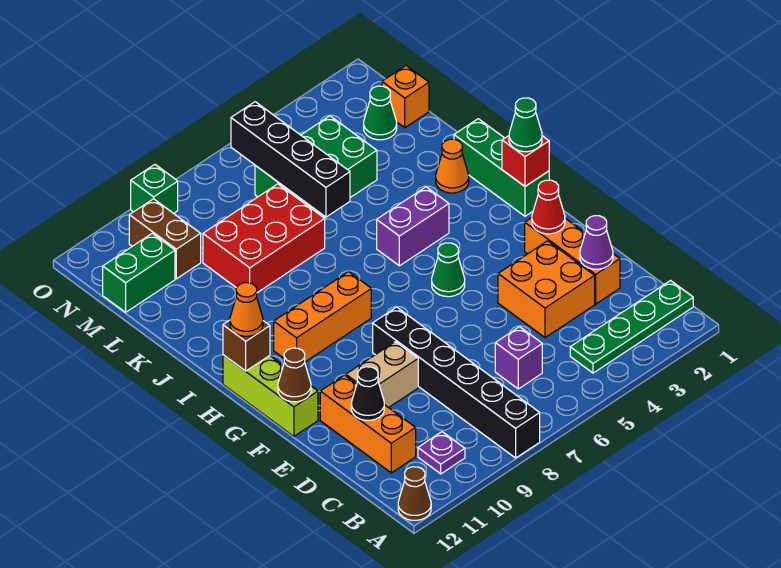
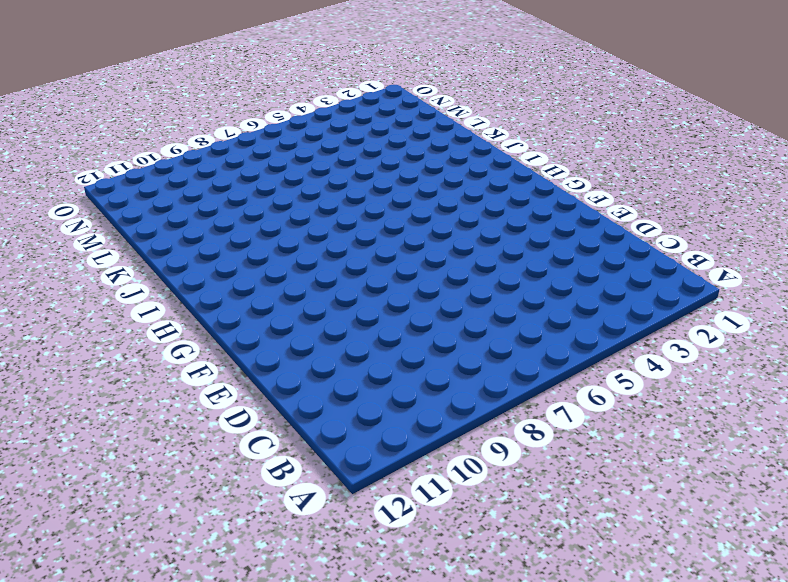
none -> black 1x6 brick [373,307,540,458]
none -> brown 1x1 cone [398,467,431,520]
none -> green 1x4 plate [570,281,693,373]
none -> purple 1x1 plate [418,432,465,474]

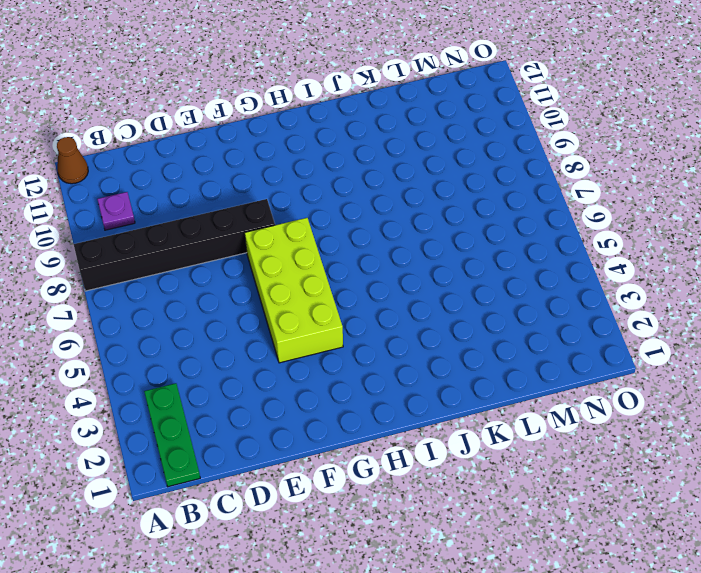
green 1x3 plate [144,383,200,487] -> green 1x4 plate [570,281,693,373]
lime 2x4 brick [245,218,343,363] -> green 1x1 cone [432,243,465,297]
none -> purple 1x1 brick [495,327,542,389]
none -> orange 1x3 brick [320,375,416,473]
none -> orange 1x3 brick [525,218,620,304]
none -> orange 2x2 brick [498,241,595,338]

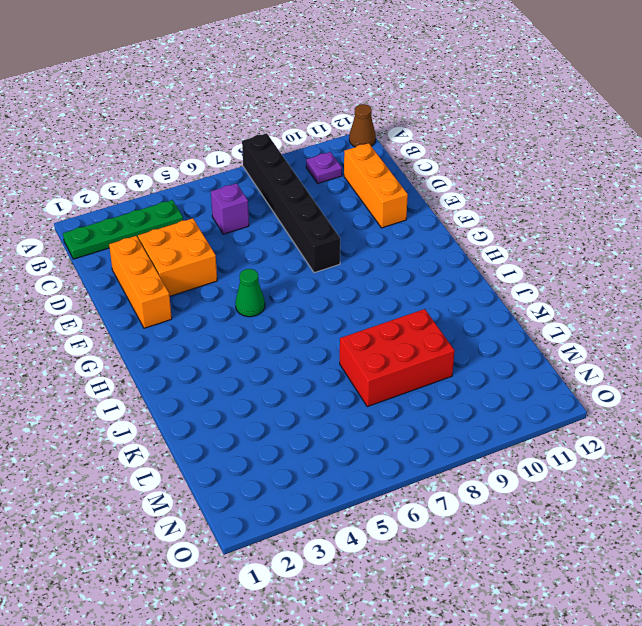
none -> tan 1x2 brick [346,342,418,407]
none -> lime 1x3 brick [223,355,318,436]
none -> green 1x3 brick [454,119,549,216]
none -> orange 1x3 brick [274,272,371,362]

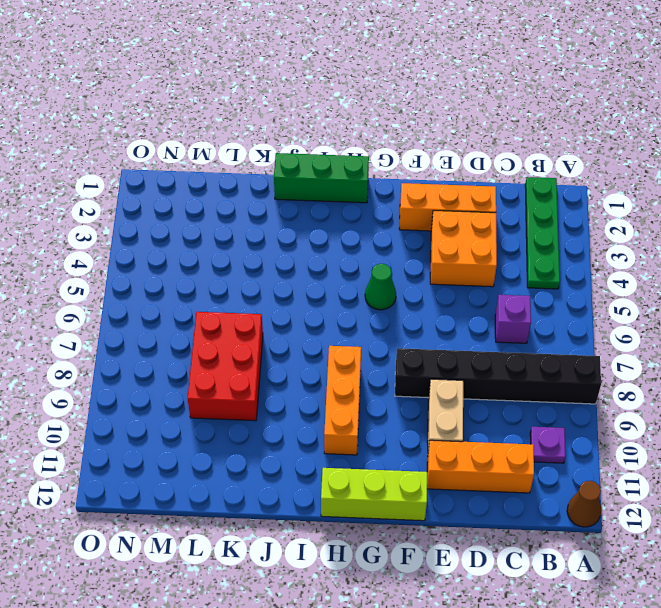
none -> purple 1x2 brick [377,187,449,266]
none -> orange 1x1 cone [436,139,469,193]
none -> green 2x3 brick [255,116,377,216]
none -> orange 1x1 brick [382,66,429,128]

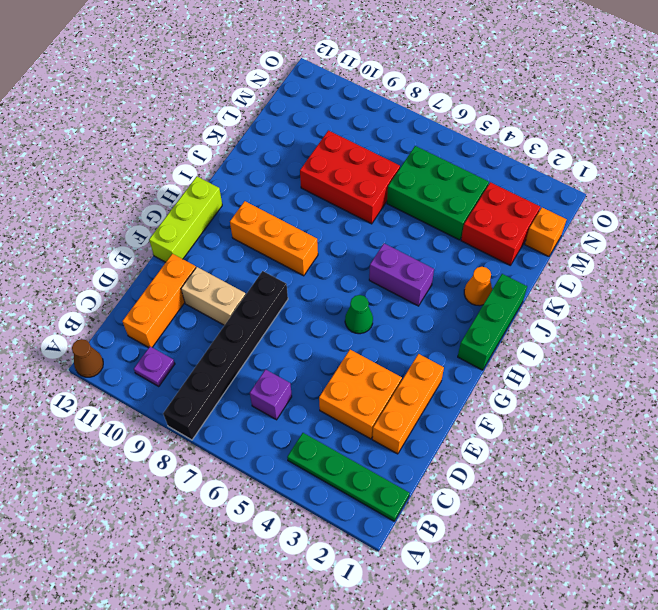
red 2x2 brick [461,182,540,265] -> green 1x1 cone [364,86,397,140]
none -> brown 1x2 brick [129,199,201,279]
none -> green 1x2 brick [103,233,175,312]
none -> green 1x1 brick [131,164,178,213]
none -> purple 1x1 cone [580,216,613,269]

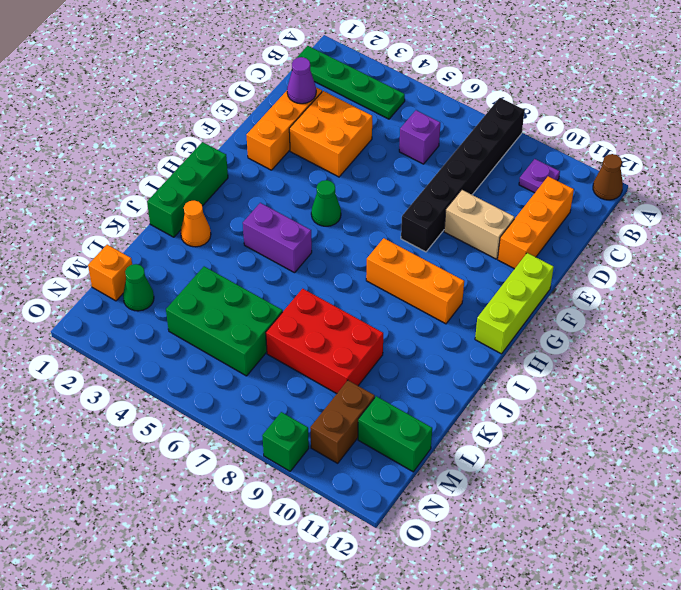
none -> black 1x1 cone [351,367,384,420]
none -> red 1x1 cone [532,180,565,234]
none -> brown 1x1 cone [278,348,311,402]
none -> red 1x1 brick [502,136,549,186]

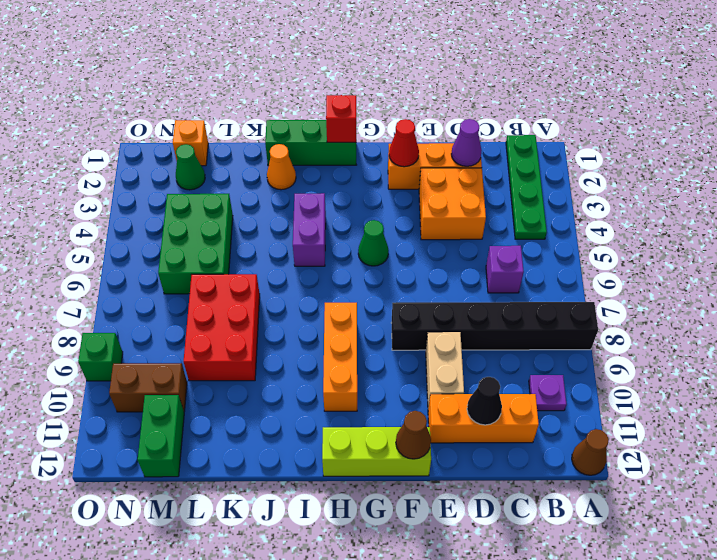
none -> brown 1x1 brick [223,320,270,371]
none -> black 1x4 brick [231,102,350,217]
none -> green 1x1 cone [509,98,542,152]
none -> orange 1x1 cone [230,283,263,336]

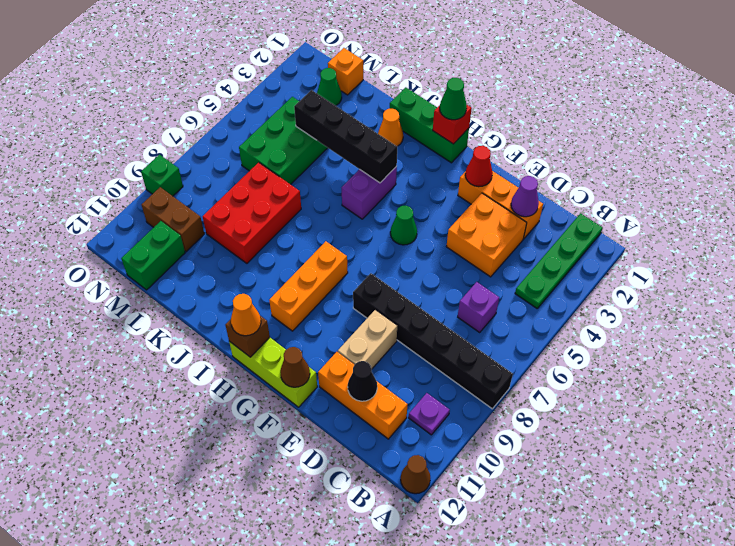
black 1x4 brick [294,90,397,183] -> black 1x4 brick moved to [231,102,350,217]

